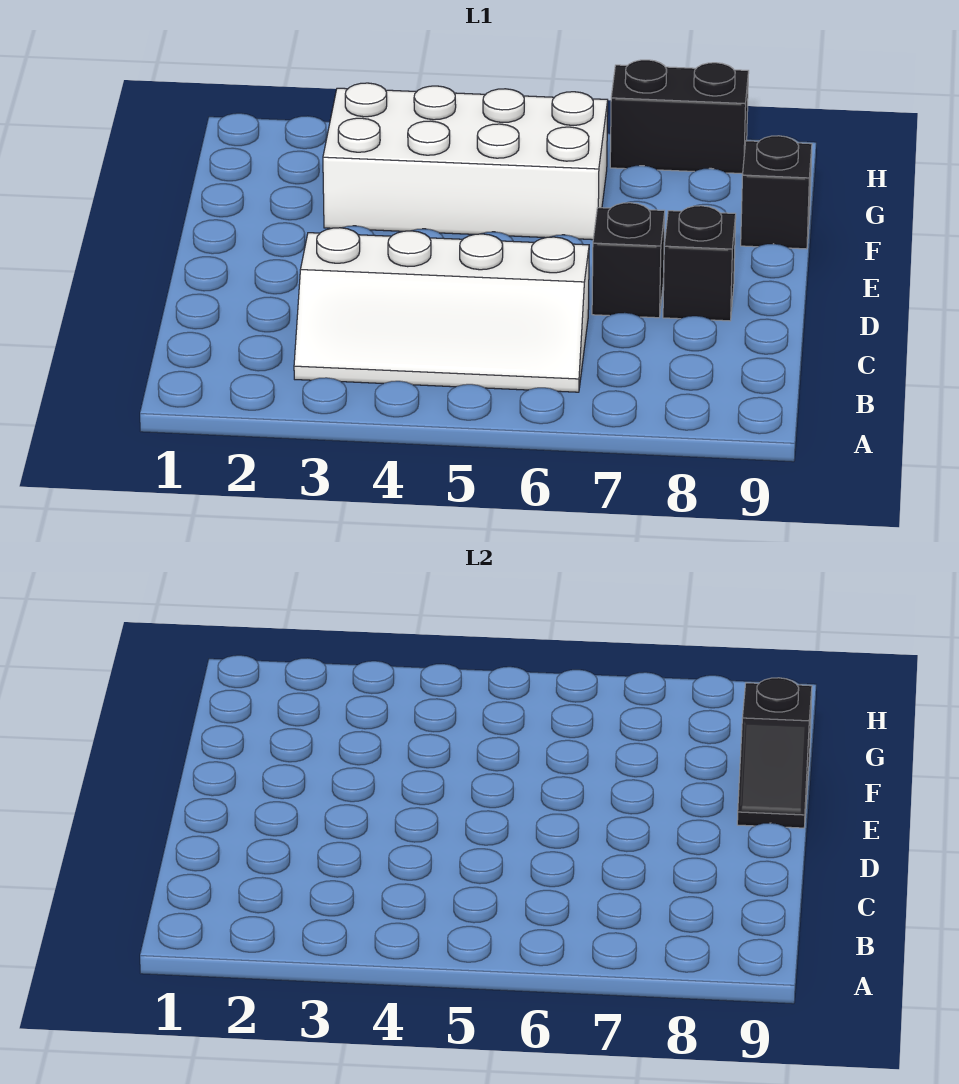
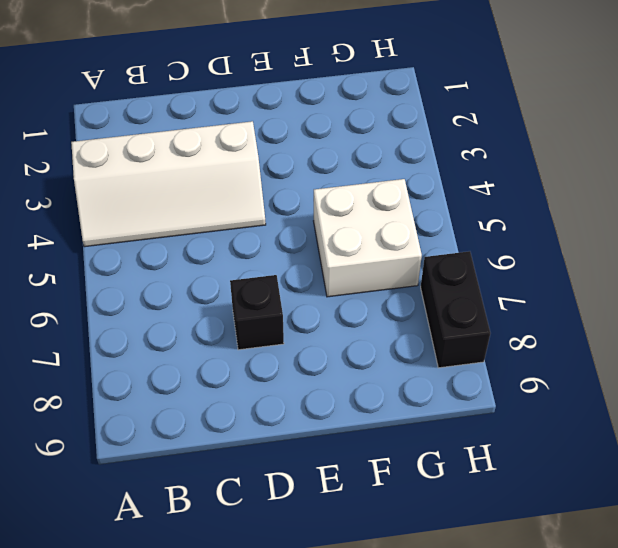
white 2x4 slope [71,121,266,247] -> white 2x4 slope turned to [294,228,589,392]
white 2x2 brick [314,179,422,297] -> white 2x4 brick [323,83,608,240]
none -> black 1x1 brick [663,206,736,321]
none -> black 1x1 brick [741,136,812,249]

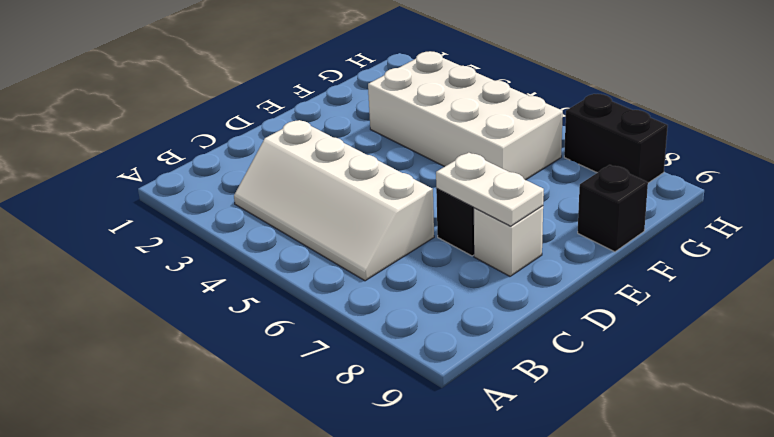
white 1x2 plate [436,153,544,226] -> none
white 1x1 brick [474,206,543,276] -> black 1x1 brick [663,206,736,321]
none -> black 1x2 slope [737,678,812,828]

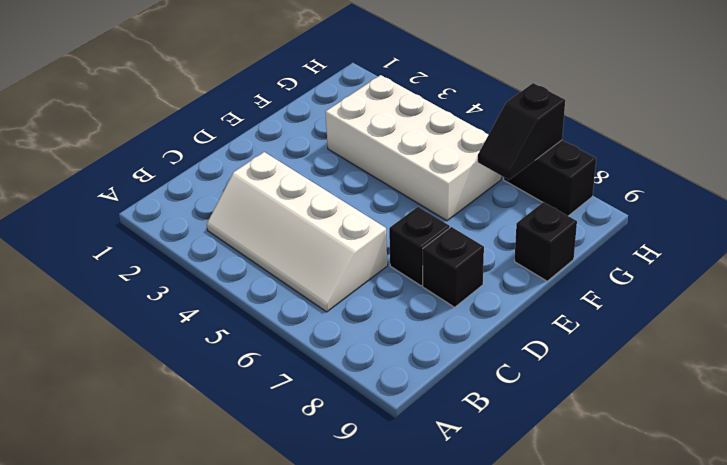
black 1x2 slope [478,83,565,180] -> black 1x2 slope moved to [737,678,812,828]

